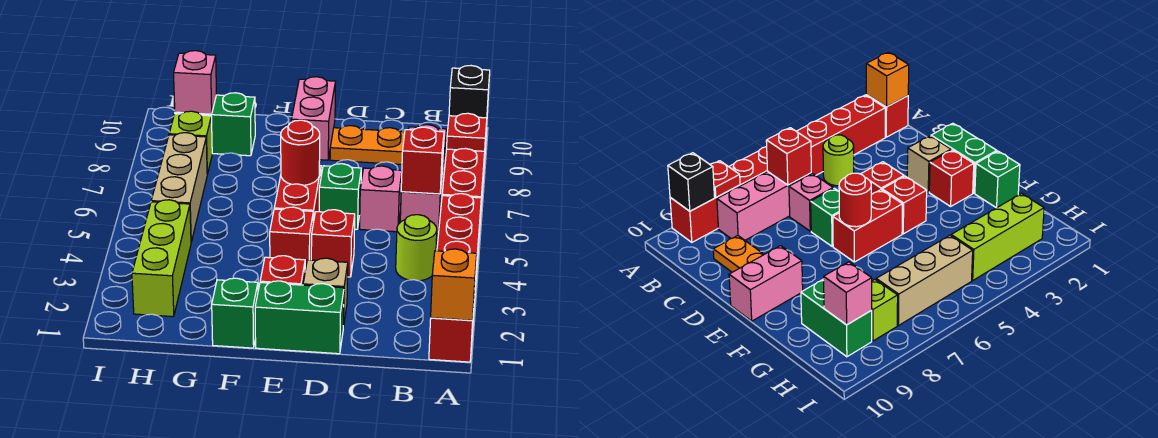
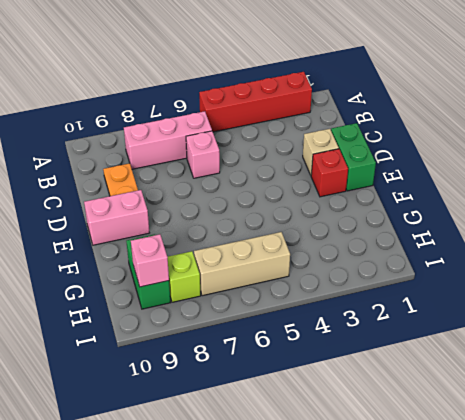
none -> red 1x1 brick [429,309,474,362]
none -> red 1x4 brick [442,126,487,219]
none -> lime 1x1 round brick [396,215,437,281]

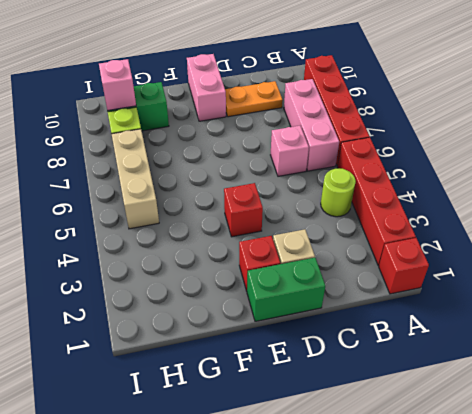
none -> red 1x1 brick [311,210,355,277]
none -> green 1x1 brick [319,164,361,229]
none -> red 1x2 brick [274,166,321,222]

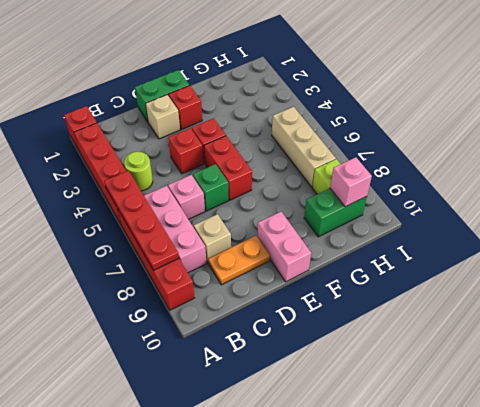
red 1x4 plate [104,171,179,270] -> red 1x1 plate [447,113,487,151]
tan 1x1 brick [194,214,231,263] -> none
none -> green 1x1 brick [212,278,258,348]
none -> lime 1x3 brick [132,200,191,317]
none -> orange 1x1 brick [431,249,477,320]

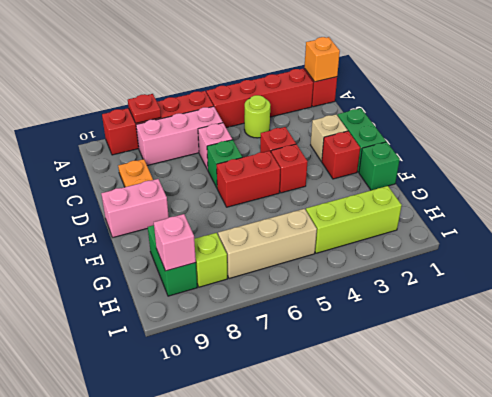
none -> black 1x1 brick [449,66,490,126]
none -> red 1x1 brick [401,127,444,194]
none -> red 1x1 round brick [281,120,320,185]

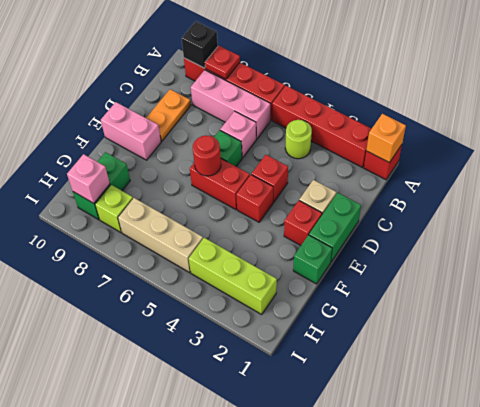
none -> red 1x1 brick [401,127,444,194]

